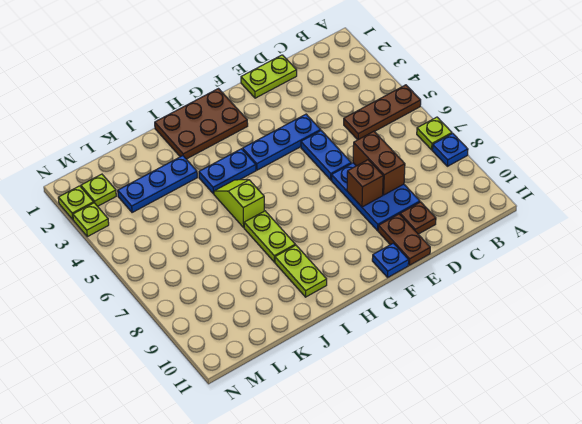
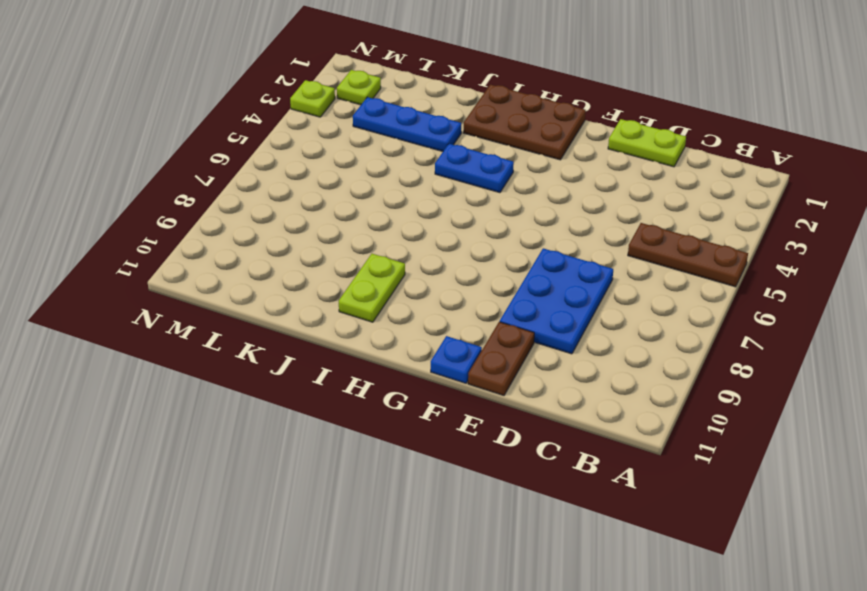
none -> lime 1x1 plate [417,117,452,150]
none -> blue 1x1 plate [432,133,468,166]
none -> brown 1x1 plate [400,202,436,234]

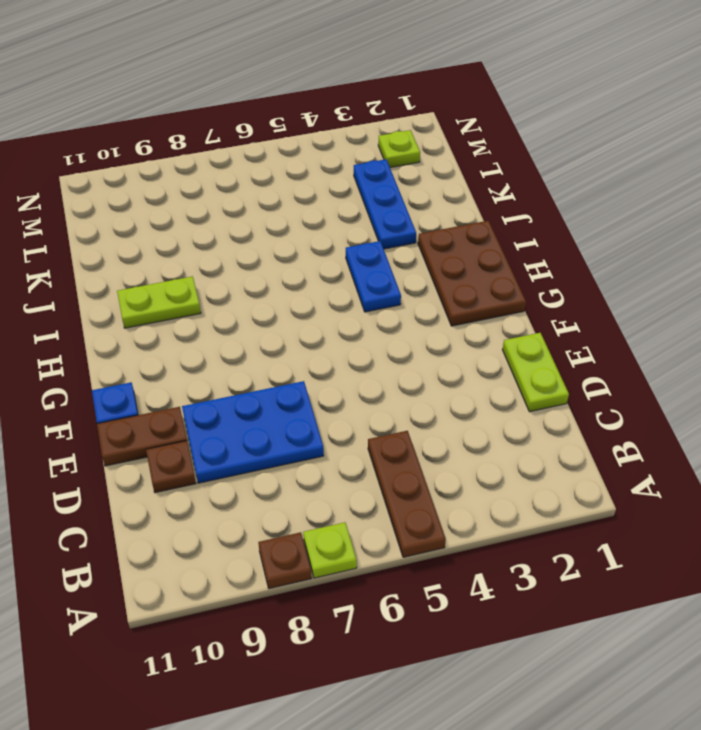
brown 1x1 plate [258,532,312,589] -> blue 1x1 plate [432,133,468,166]
none -> blue 1x3 plate [243,114,321,170]
none -> blue 1x2 plate [301,131,351,180]
none -> lime 1x2 slope [214,180,264,227]

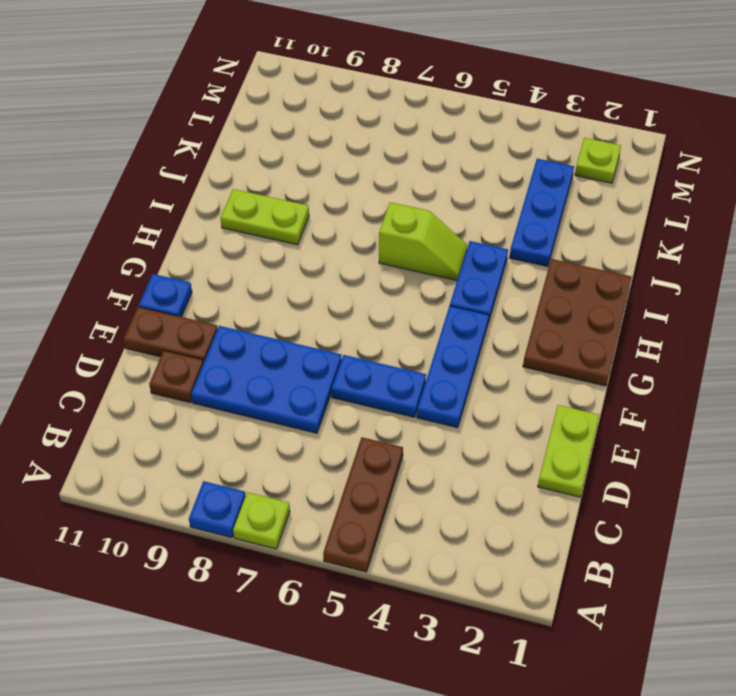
none -> lime 1x2 plate [244,211,295,262]
none -> lime 1x1 plate [58,186,94,219]
none -> lime 1x1 plate [73,203,109,237]

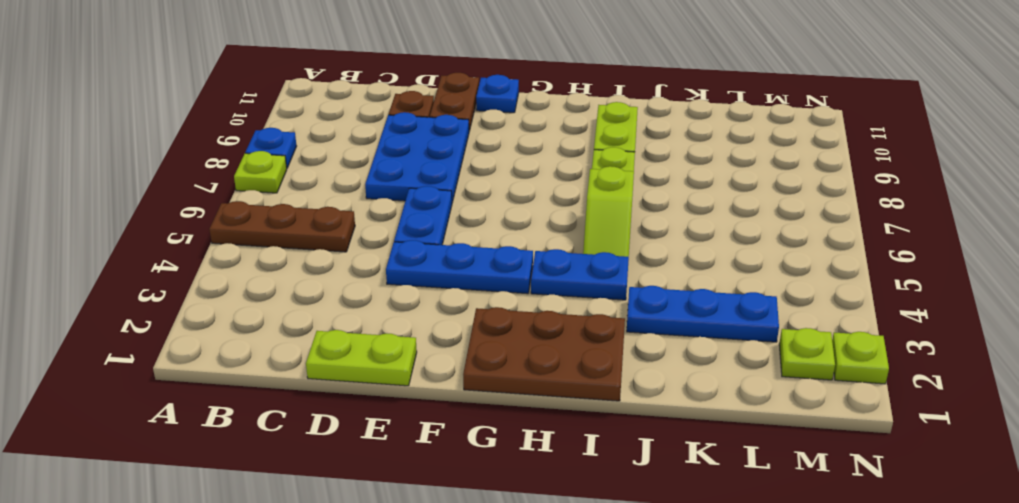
none -> lime 1x1 plate [73,203,109,237]
none -> brown 1x2 brick [353,131,405,195]
none -> brown 1x1 brick [347,160,383,207]

